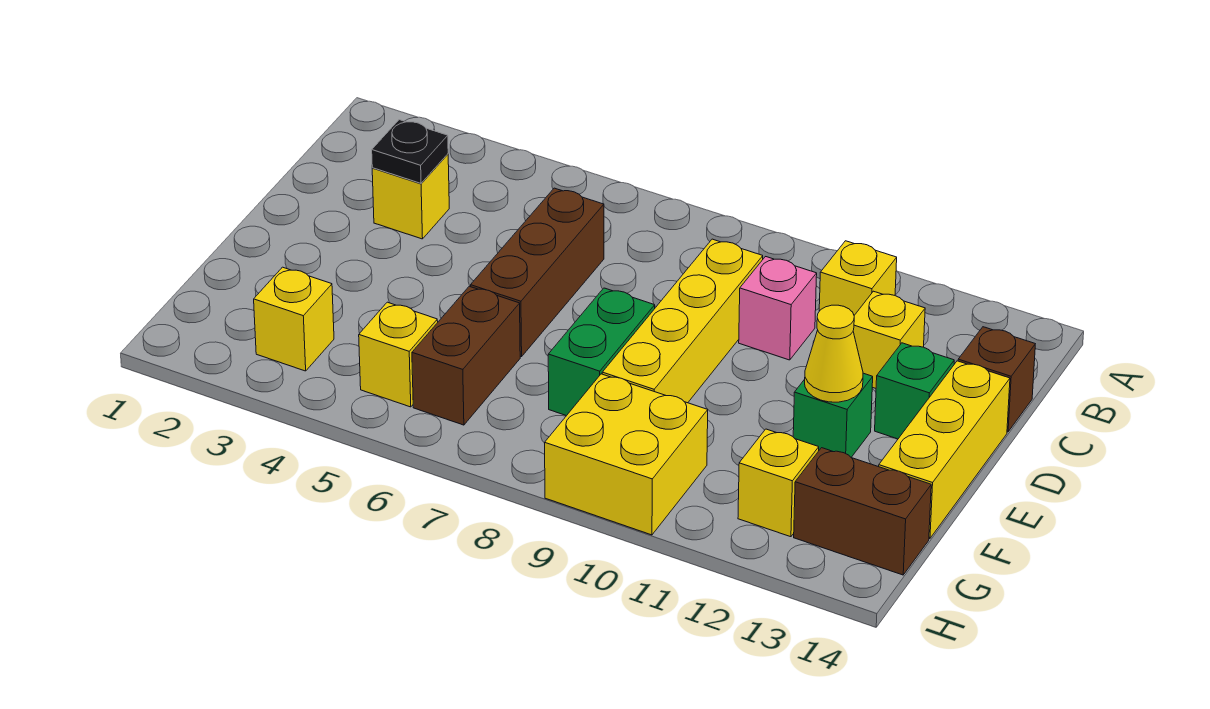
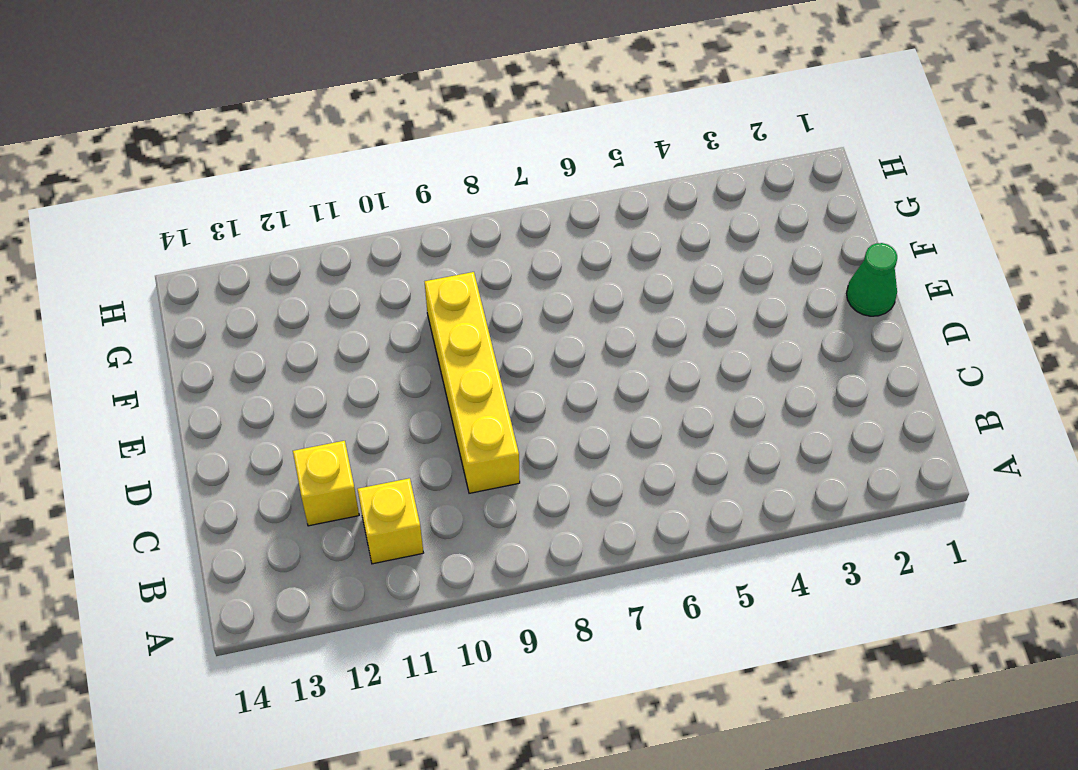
green 1x1 cone [847,243,897,316] -> none
none -> yellow 1x1 brick [372,154,449,239]
none -> brown 1x3 brick [471,188,604,357]
none -> pink 1x1 brick [739,257,817,360]

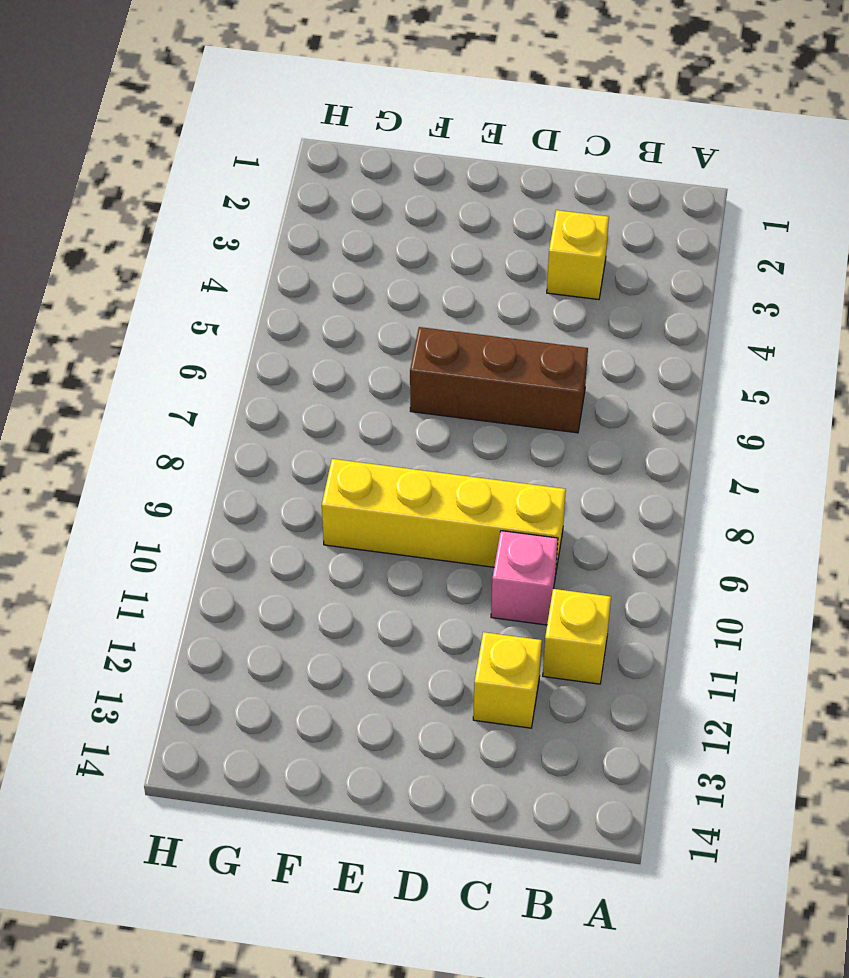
none -> brown 1x1 brick [958,327,1035,432]
none -> green 1x1 brick [875,343,954,439]
none -> yellow 1x3 brick [879,361,1010,538]

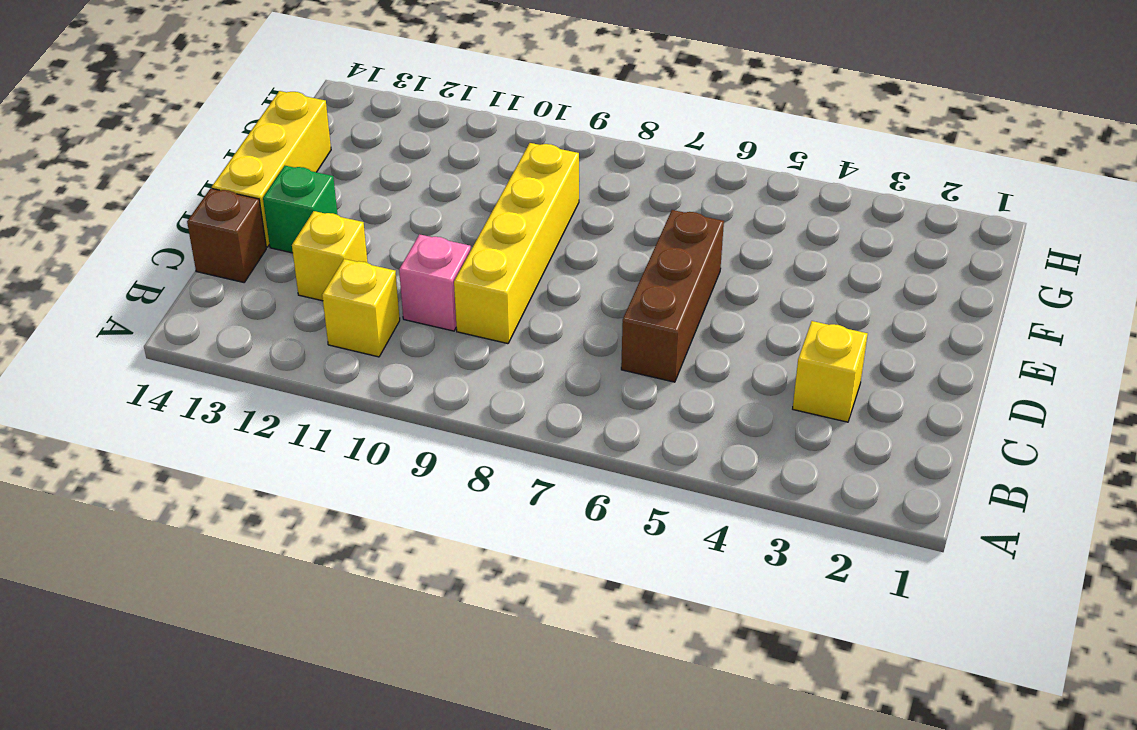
none -> green 1x2 brick [548,288,655,416]
none -> green 1x1 brick [793,373,873,457]
none -> brown 1x2 brick [412,286,520,425]

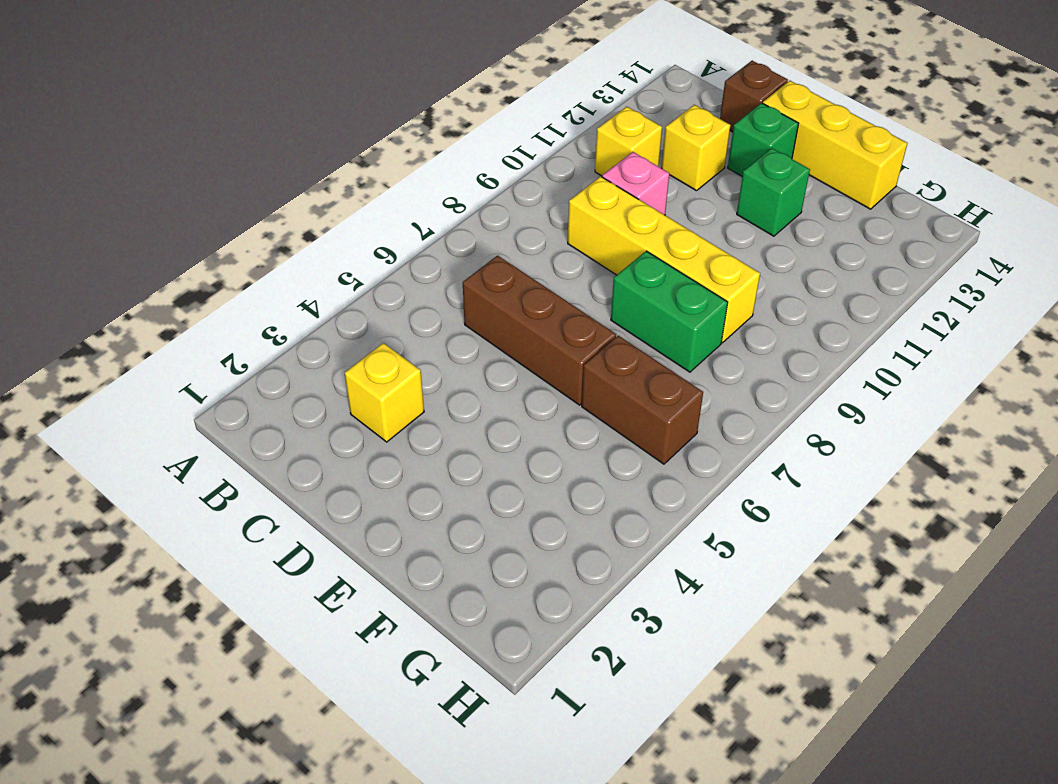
none -> yellow 1x1 brick [254,267,334,371]
none -> yellow 1x1 brick [359,302,438,407]
none -> yellow 2x2 brick [545,374,708,535]

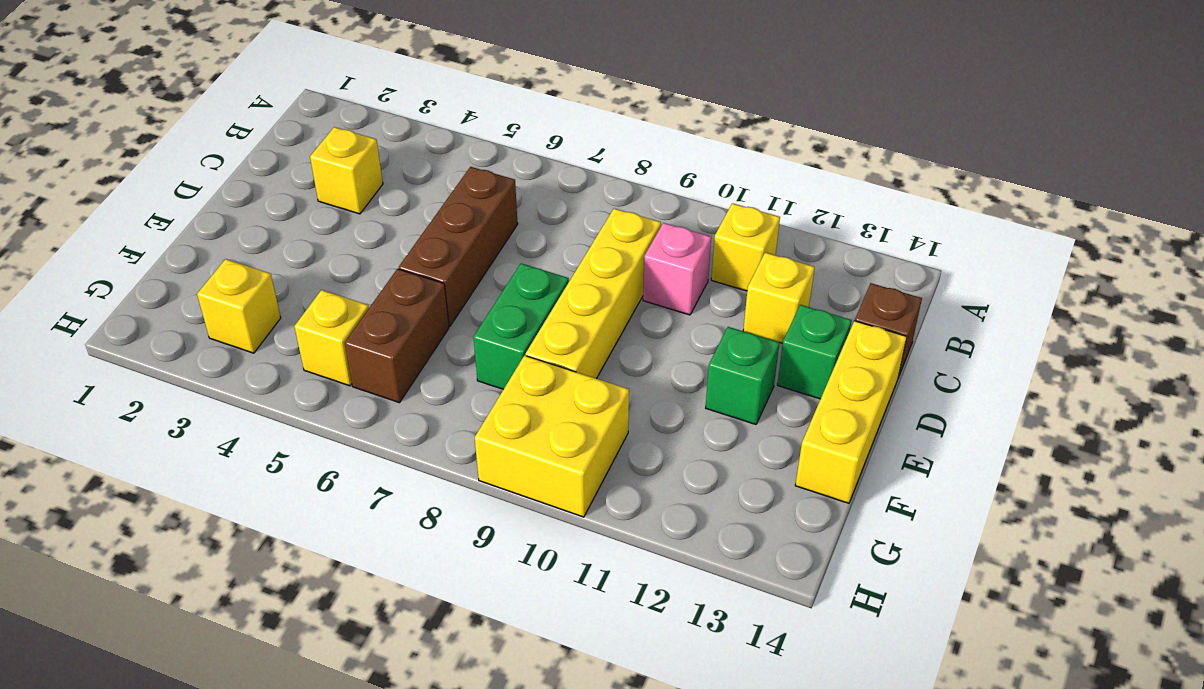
none -> yellow 1x1 brick [738,429,819,537]
none -> brown 1x2 brick [794,448,931,575]
none -> black 1x1 plate [372,120,448,183]

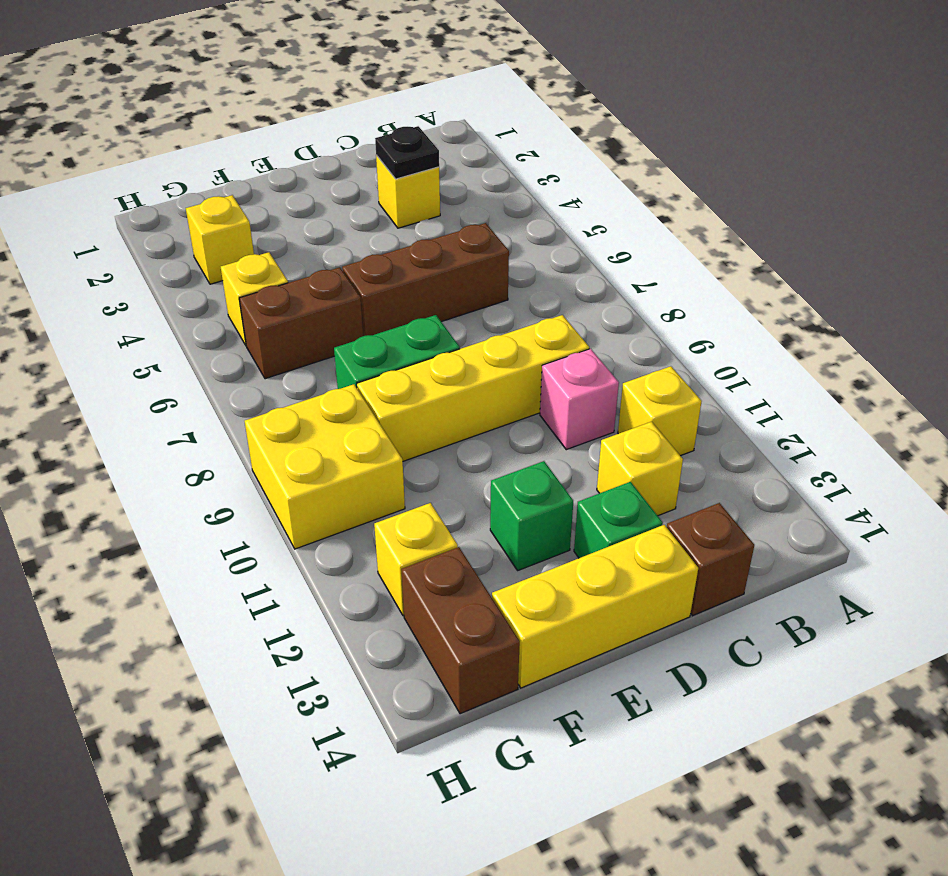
none -> yellow 1x1 cone [805,305,863,402]

